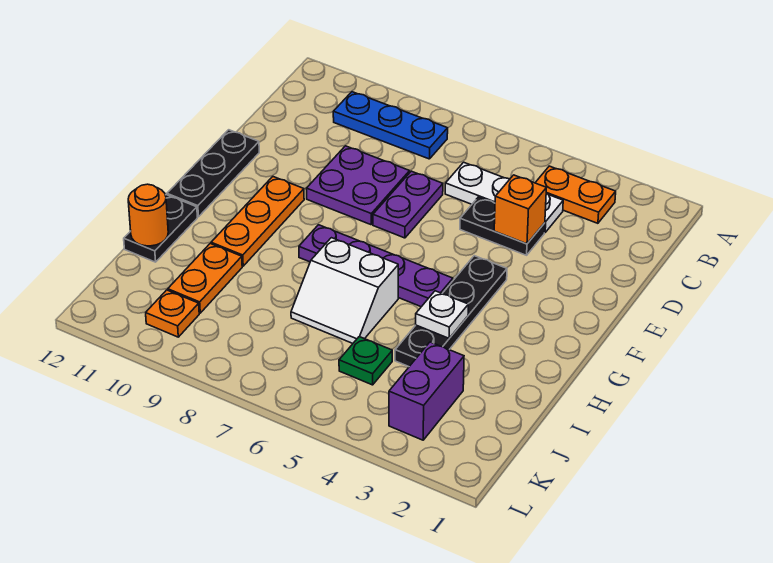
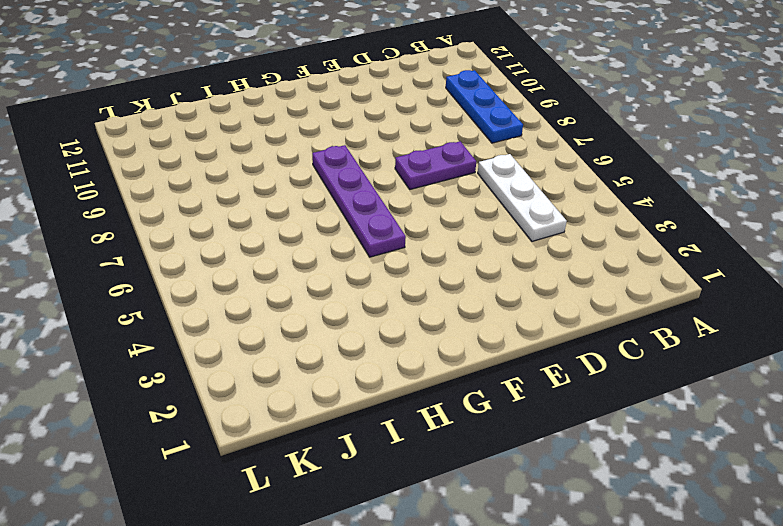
none -> orange 1x2 plate [535,166,616,223]
none -> black 1x2 plate [460,197,545,255]
none -> purple 2x2 plate [306,146,410,225]

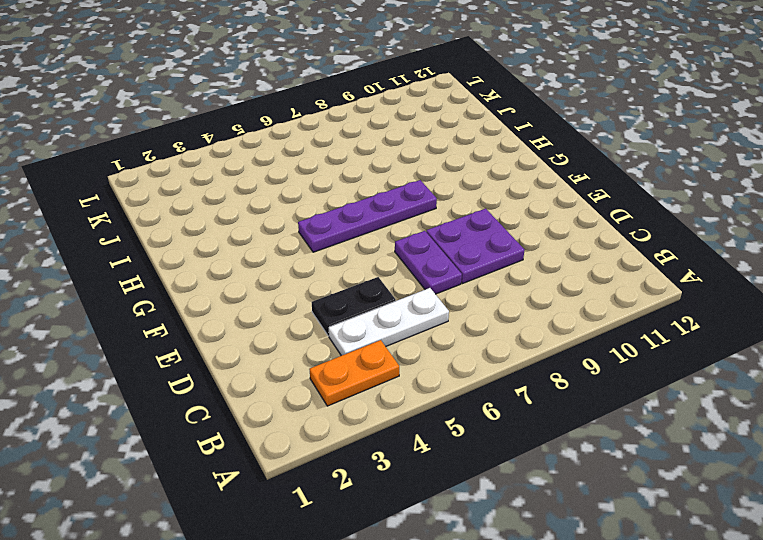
none -> blue 1x3 plate [333,92,448,159]
none -> black 1x3 plate [167,130,259,217]
none -> black 1x4 plate [395,256,507,367]

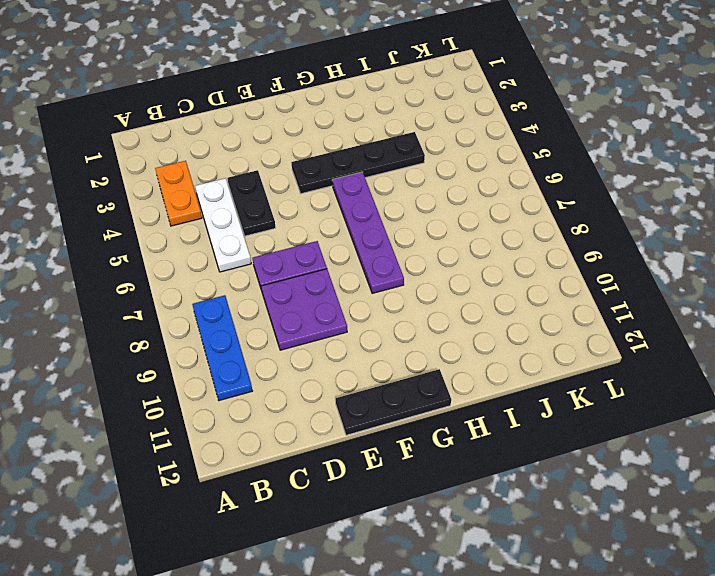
none -> orange 1x3 plate [211,177,304,266]
none -> white 2x2 slope [291,238,398,343]
none -> black 1x2 plate [124,195,197,262]

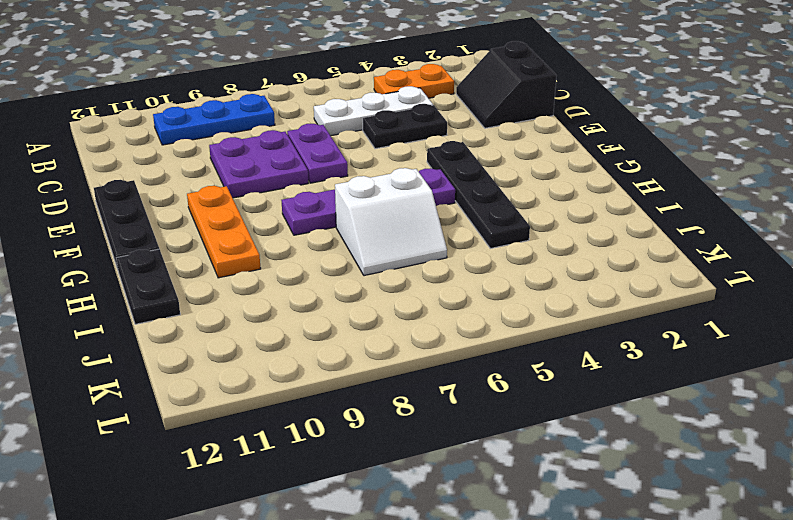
black 2x2 slope [456,41,556,128] -> none
none -> orange 1x2 plate [168,244,242,313]
none -> purple 1x2 brick [389,342,464,440]
none -> green 1x1 plate [339,337,392,385]

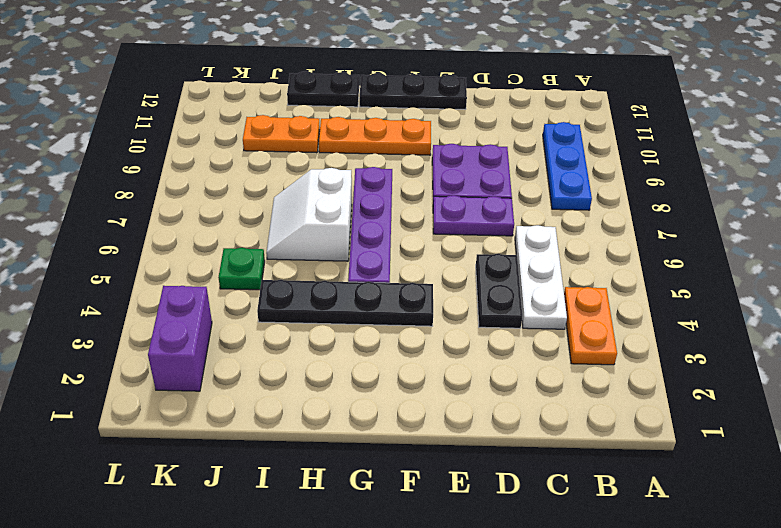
purple 1x2 brick [148,286,212,391] -> purple 1x2 brick turned to [389,342,464,440]
none -> orange 1x1 plate [146,290,199,337]
none -> orange 1x1 brick [494,175,546,244]
none -> white 1x1 plate [416,291,468,338]

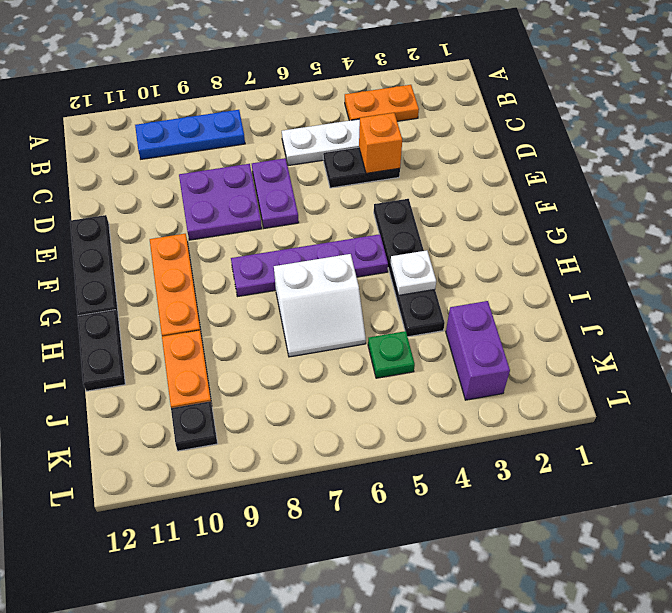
black 1x1 plate [171,401,217,451] -> orange 1x1 plate [146,290,199,337]
none -> orange 1x1 round brick [128,184,168,246]

